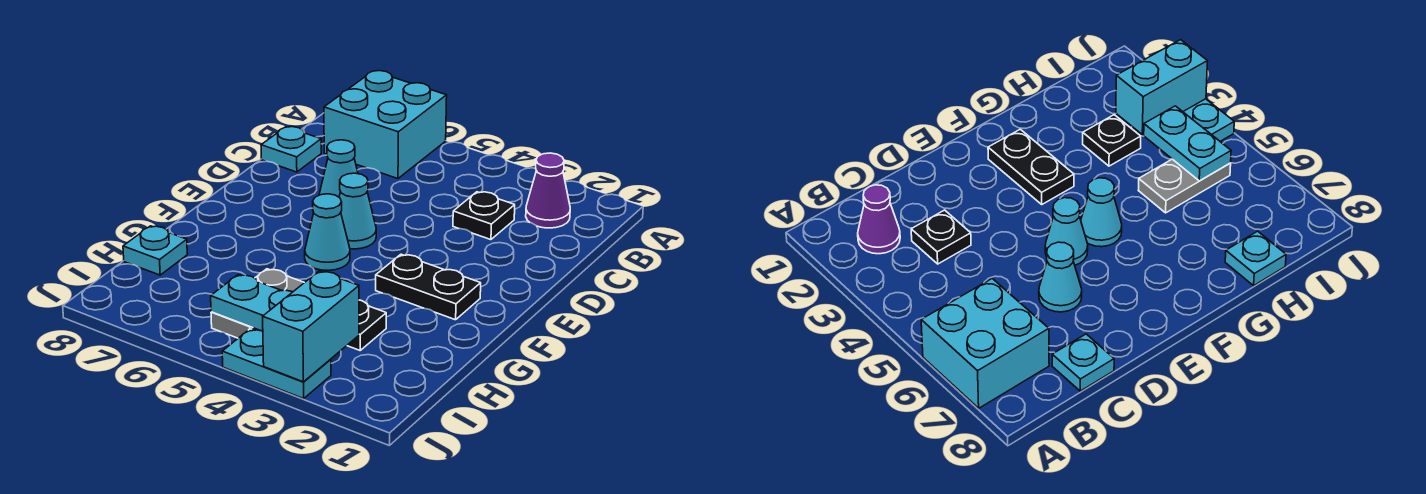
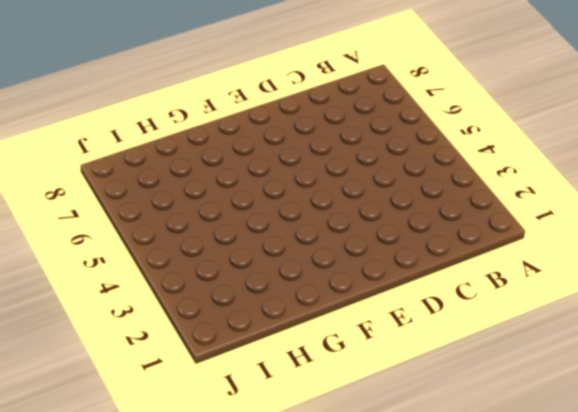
none -> cyan 2x2 brick [324,71,447,179]
none -> purple 1x1 cone [526,153,570,228]
none -> black 1x1 plate [453,192,515,240]

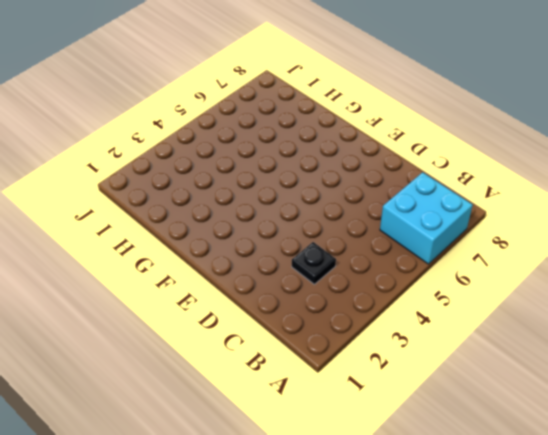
none -> purple 1x1 cone [526,153,570,228]
none -> cyan 1x1 plate [261,127,321,172]
none -> cyan 1x1 cone [319,140,358,197]

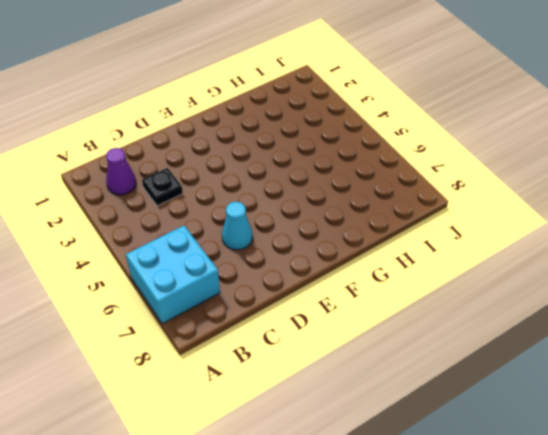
none -> cyan 1x1 plate [261,127,321,172]
none -> cyan 1x1 cone [339,173,376,249]
none -> black 1x2 plate [376,254,481,320]

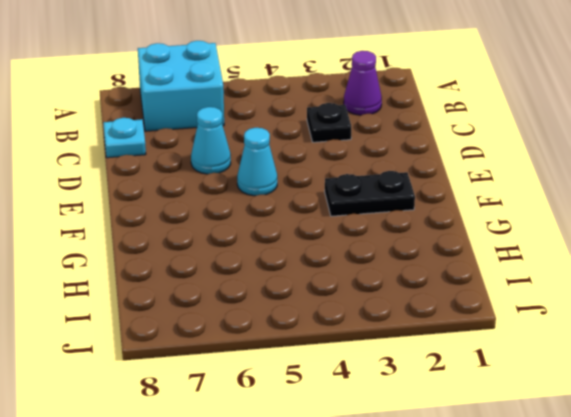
none -> cyan 1x1 cone [305,194,350,270]
none -> black 1x1 plate [347,300,386,350]
none -> grey 1x2 plate [211,269,304,338]

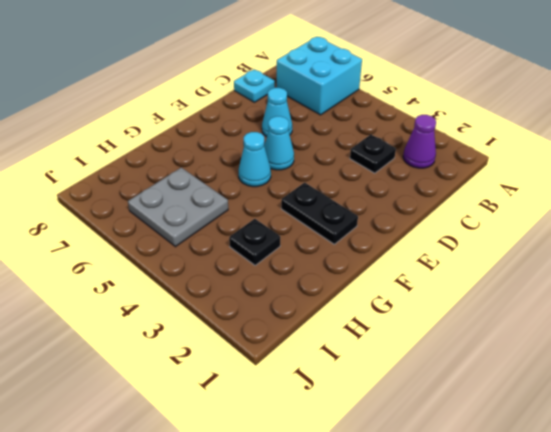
grey 2x2 plate [128,168,228,247] -> grey 1x2 plate [211,269,304,338]
none -> cyan 1x1 plate [123,226,187,275]
none -> cyan 1x2 plate [222,329,331,399]
none -> cyan 1x2 brick [263,271,359,382]

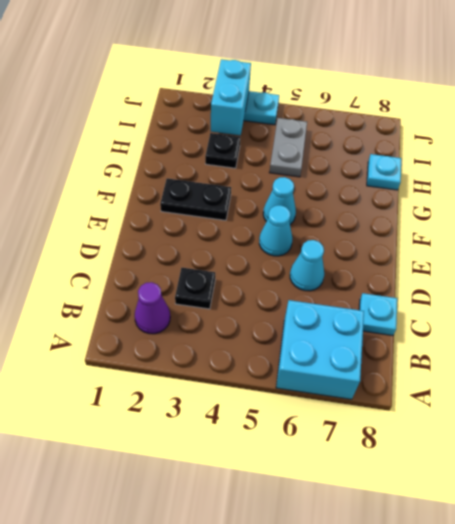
none -> cyan 1x2 plate [211,274,292,331]

